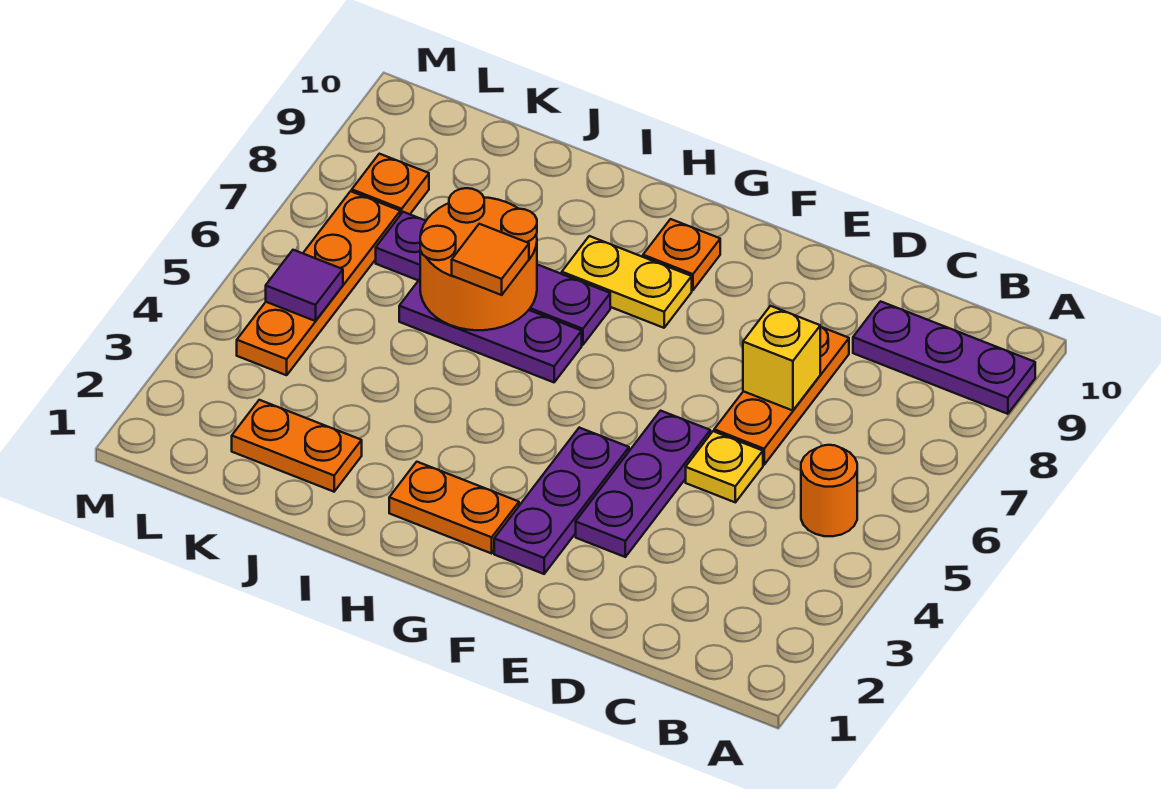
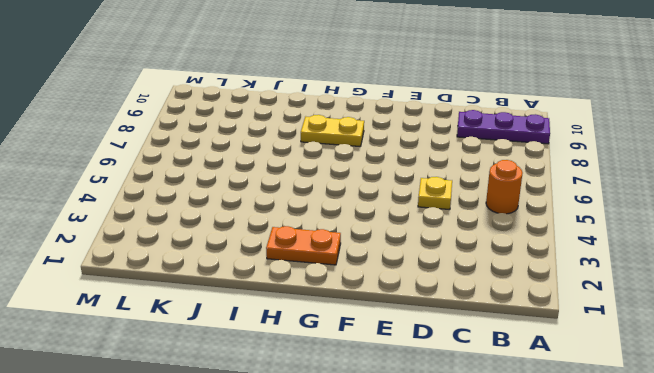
none -> orange 1x3 plate [714,327,849,465]
none -> purple 1x3 plate [576,411,710,557]
none -> purple 1x3 plate [494,428,629,574]

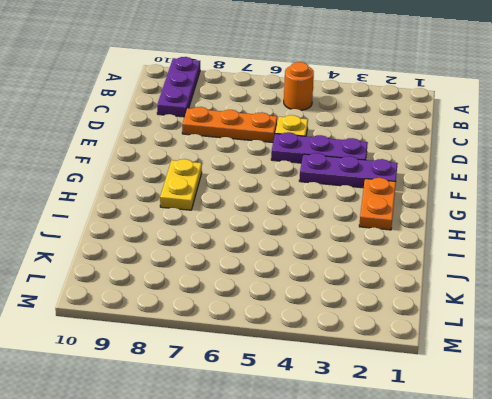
none -> orange 1x1 plate [643,219,720,290]
none -> purple 1x3 plate [399,279,582,382]
none -> purple 1x4 plate [376,212,610,345]

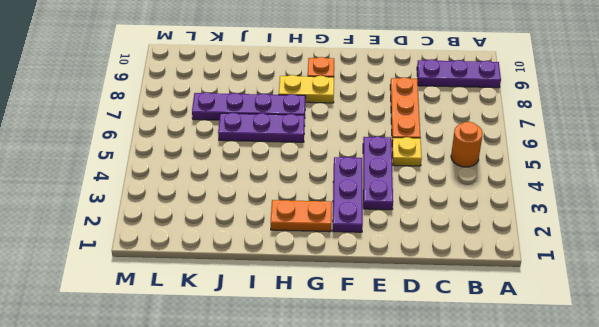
none -> orange 1x2 plate [232,400,362,492]
none -> orange 1x4 plate [237,191,400,375]
none -> orange 1x1 plate [352,154,429,215]

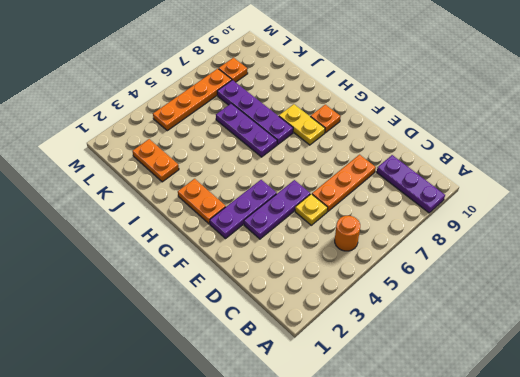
none -> yellow 1x1 brick [743,306,820,411]
none -> orange 2x2 round brick [420,188,537,330]
none -> purple 1x1 tile [266,250,343,321]

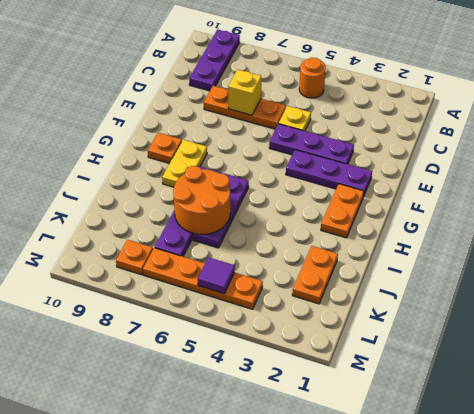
none -> orange 1x1 tile [452,224,529,295]

